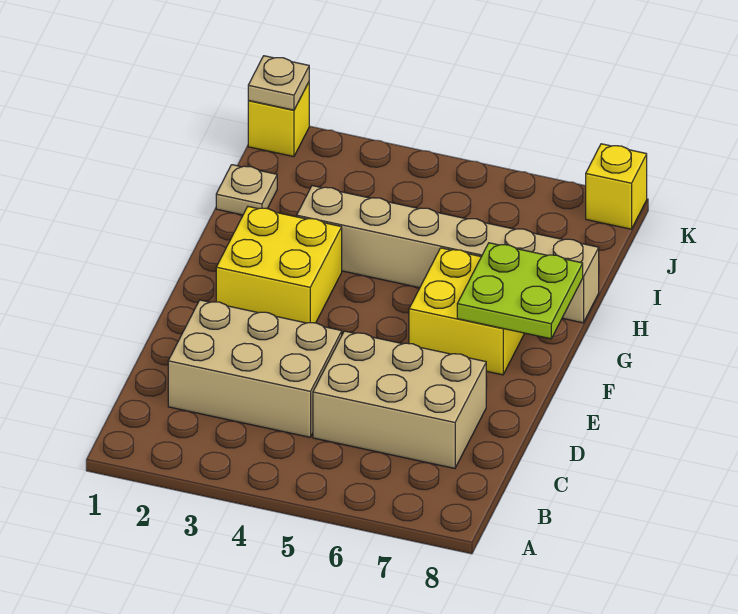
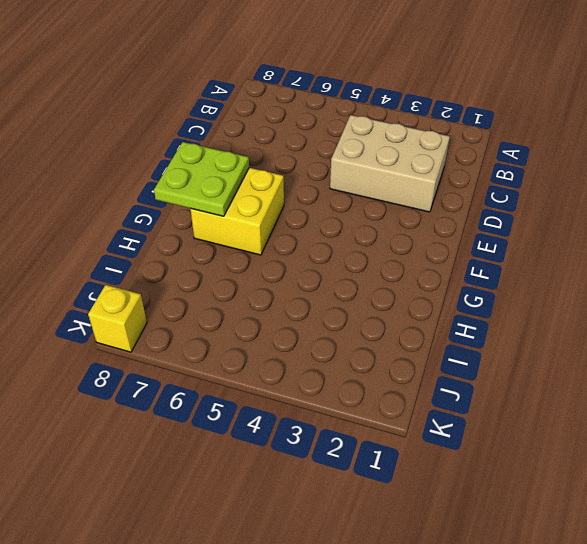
none -> tan 2x3 brick [313,331,486,468]
none -> yellow 2x2 brick [216,207,342,323]

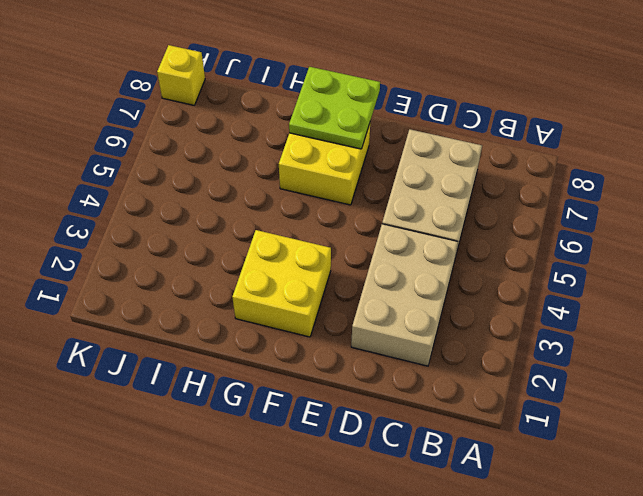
none -> tan 1x6 brick [297,186,599,323]
none -> tan 1x1 plate [216,165,277,215]

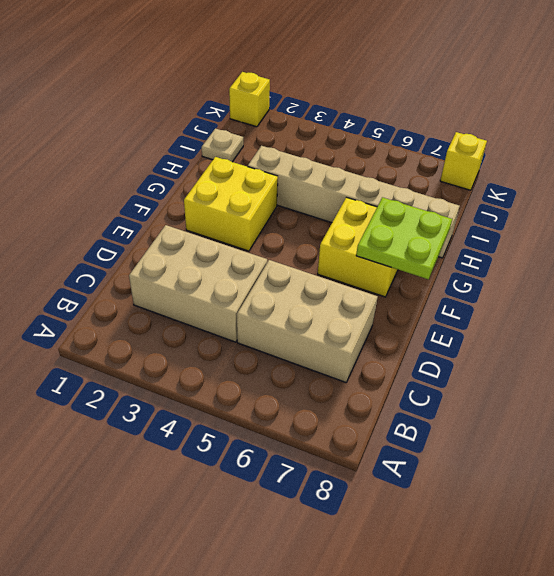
none -> tan 1x1 plate [248,56,309,110]

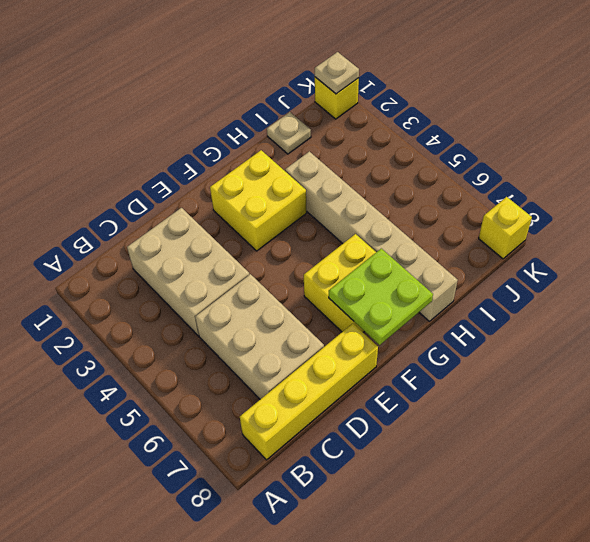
yellow 1x4 brick [240,324,378,460] -> none

